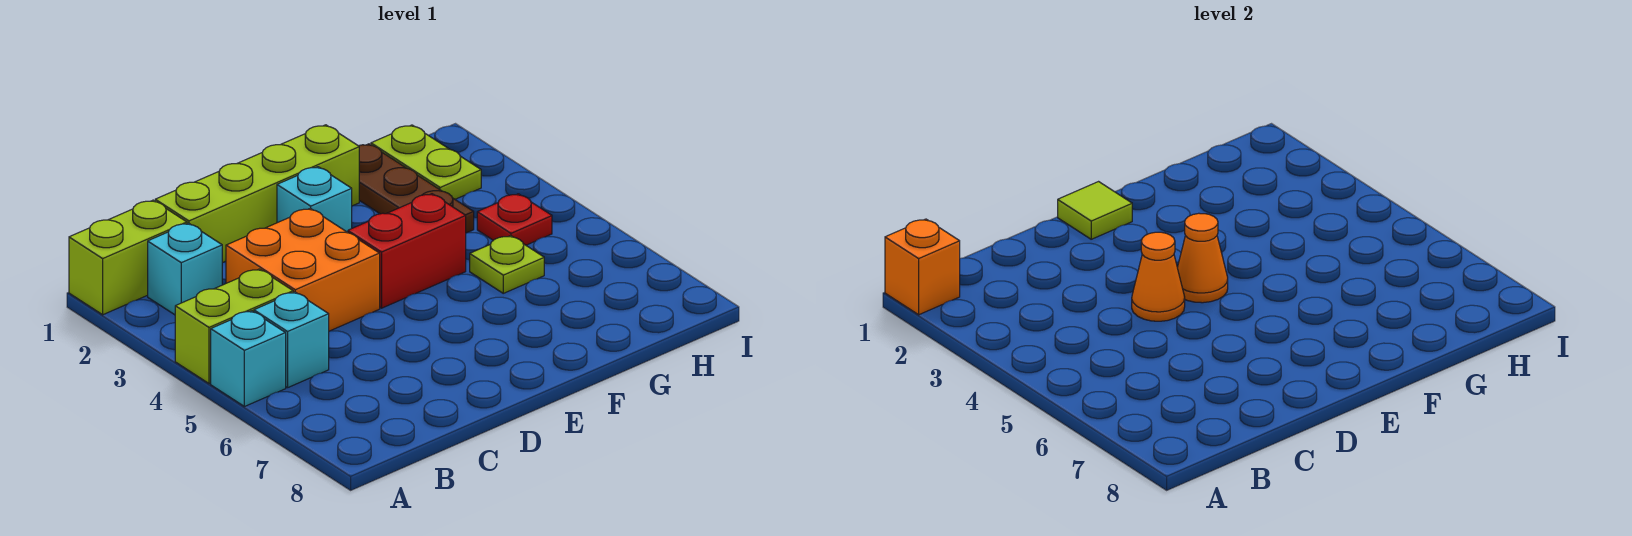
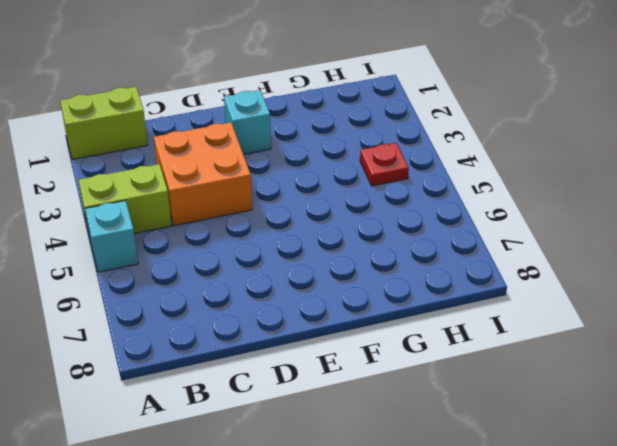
none -> cyan 1x1 brick [148,223,222,315]
none -> cyan 1x1 brick [254,292,329,388]
none -> lime 1x4 brick [155,125,359,263]

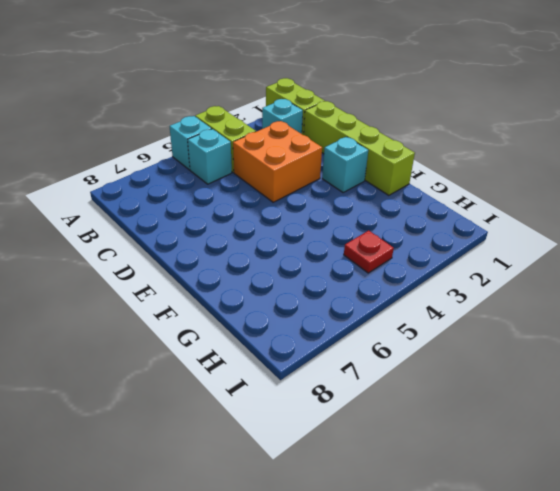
none -> red 1x2 brick [348,194,466,308]
none -> brown 1x3 plate [359,144,474,233]
none -> lime 1x1 plate [470,236,544,293]

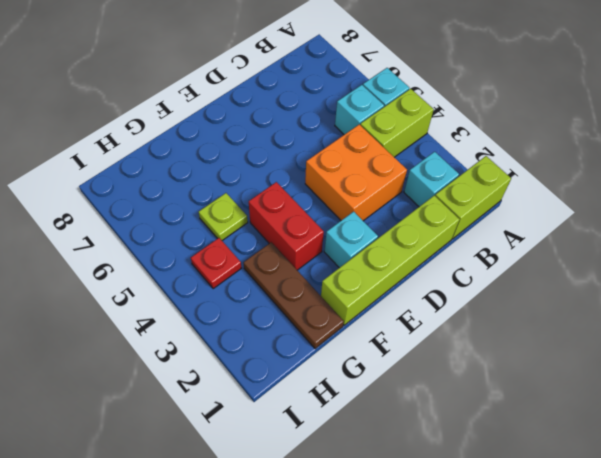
red 1x2 brick [249,182,324,270] -> red 1x2 brick turned to [348,194,466,308]
none -> lime 1x2 plate [371,125,481,199]
none -> orange 1x1 brick [885,219,960,315]
none -> orange 1x1 cone [1132,232,1185,321]

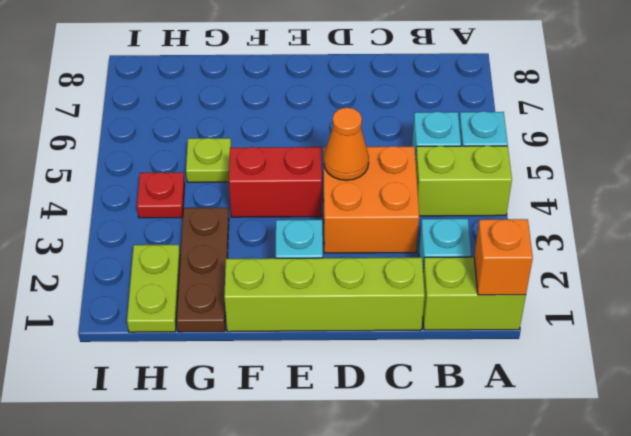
none -> lime 1x1 tile [1058,182,1132,239]
none -> orange 1x1 cone [1177,213,1228,303]

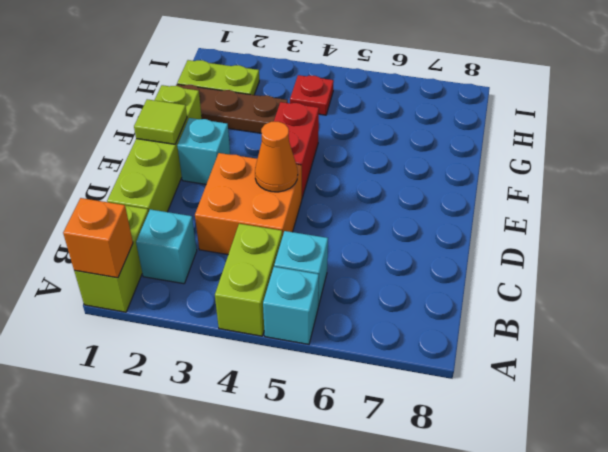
none -> lime 1x1 plate [470,236,544,293]
none -> orange 1x1 cone [1177,213,1228,303]

